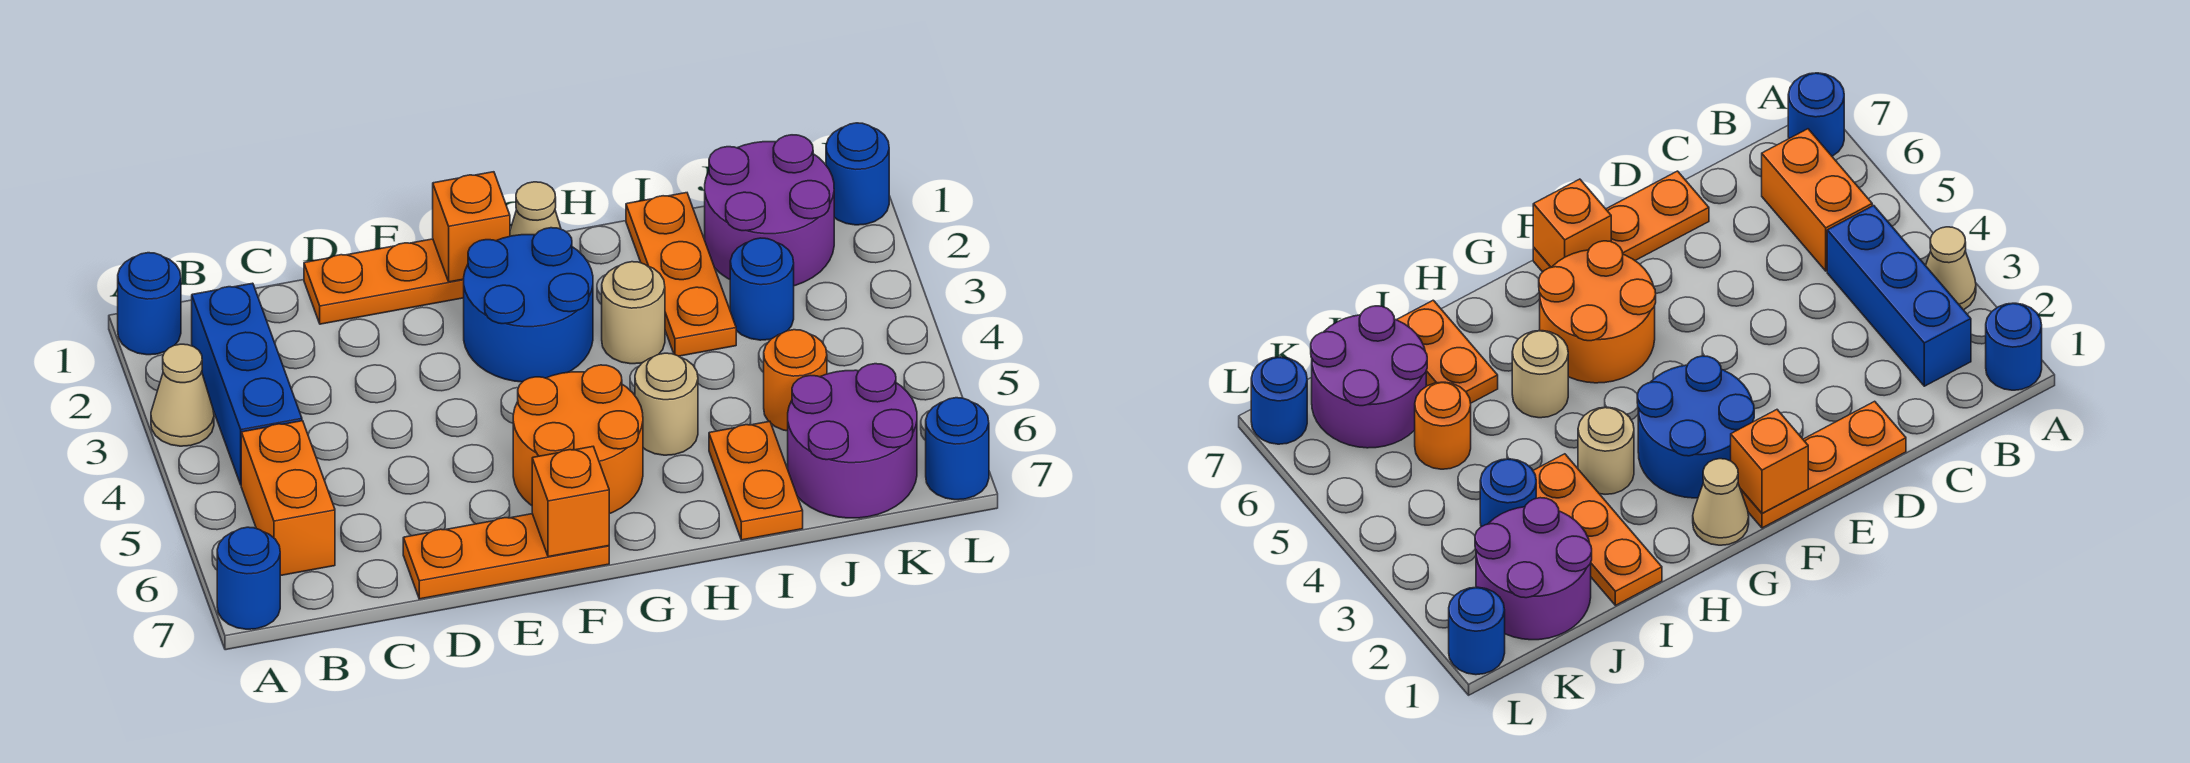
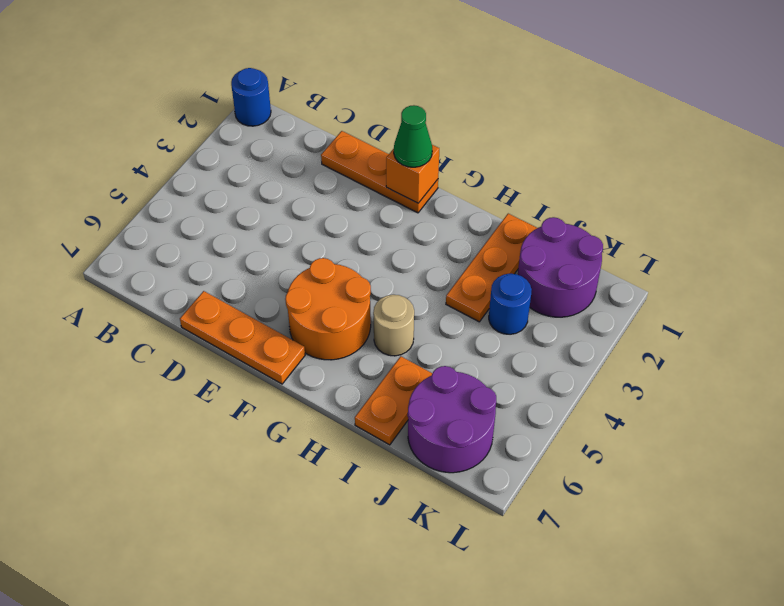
green 1x1 cone [394,105,432,167] -> none
none -> tan 1x1 cone [151,344,214,446]
none -> blue 1x1 round brick [217,527,280,629]
none -> blue 1x3 brick [192,283,302,484]

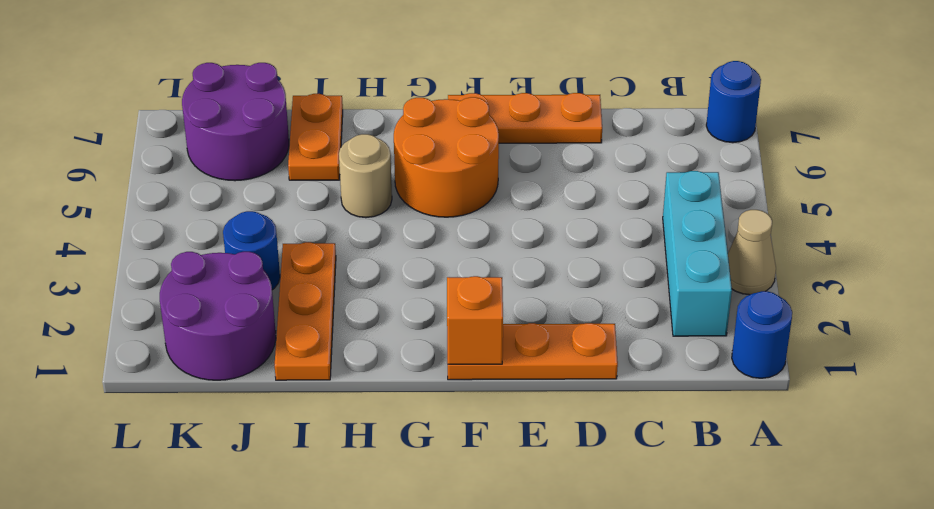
cyan 1x3 brick [663,171,732,336] -> blue 1x3 brick [192,283,302,484]
none -> orange 1x2 brick [241,421,335,576]
none -> blue 2x2 round brick [464,228,593,382]
none -> tan 1x1 cone [510,182,561,236]

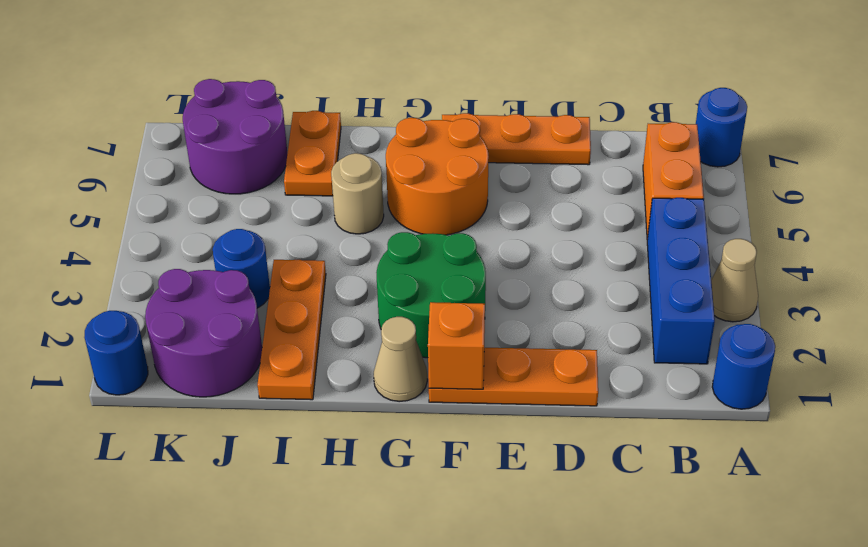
green 2x2 round brick [376,232,486,358] -> blue 2x2 round brick [464,228,593,382]
none -> tan 1x1 round brick [602,262,665,364]
none -> orange 1x1 round brick [764,330,827,431]
none -> blue 1x1 round brick [926,398,989,500]

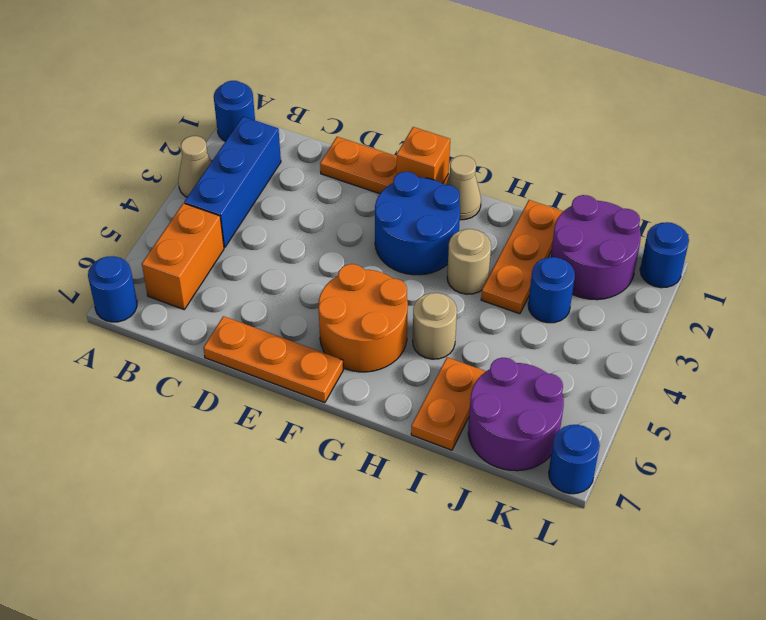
none -> orange 1x1 round brick [764,330,827,431]
none -> orange 1x1 brick [532,447,609,557]

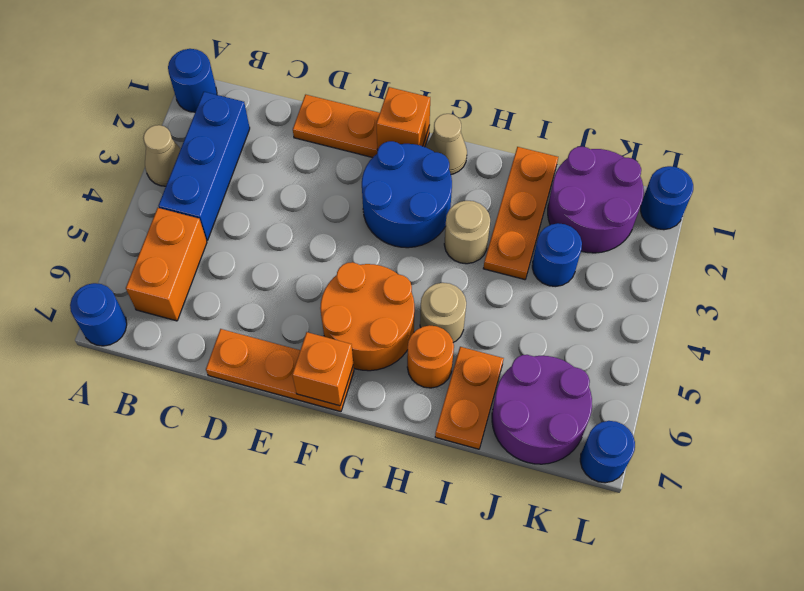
orange 1x1 round brick [407,325,454,388] -> orange 1x1 round brick moved to [764,330,827,431]

